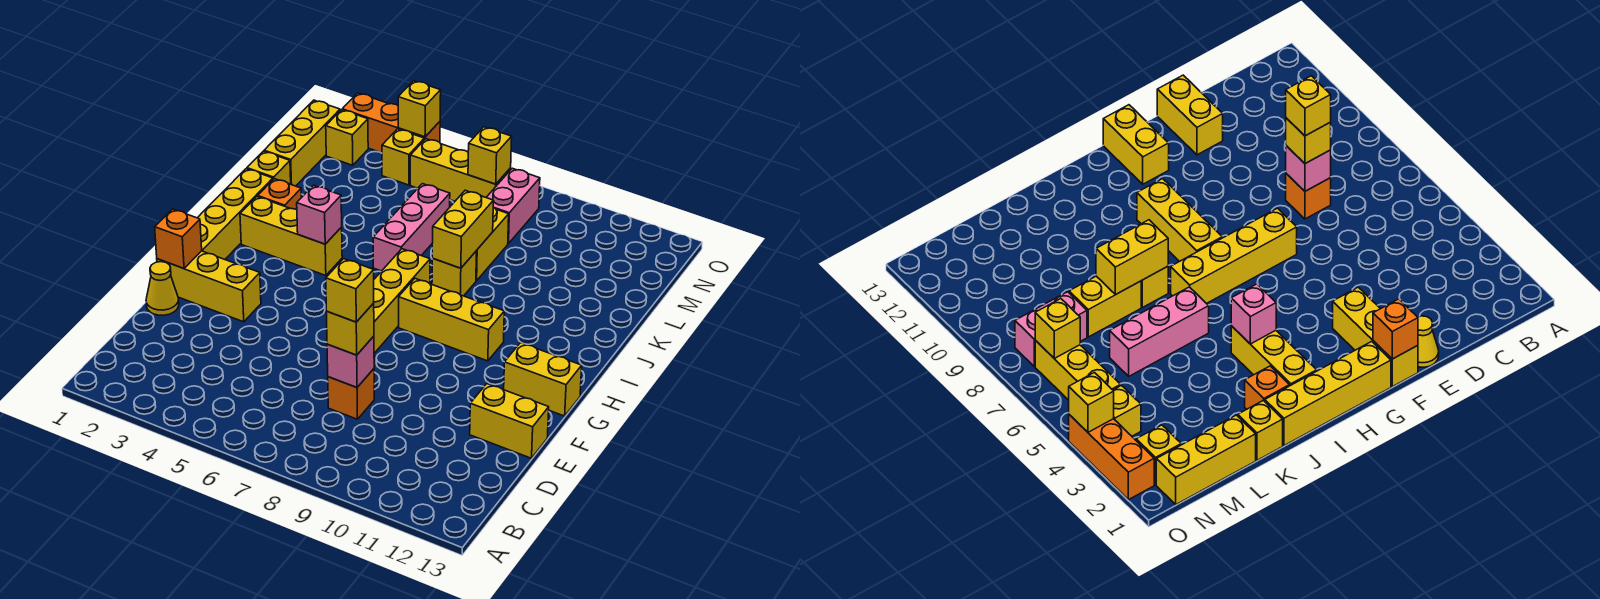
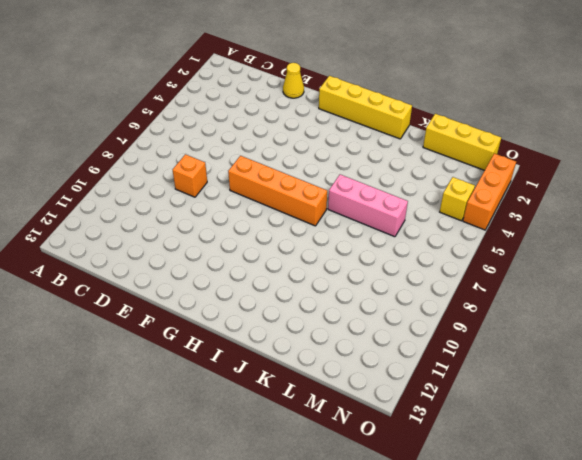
orange 1x4 brick [228,156,327,226] -> yellow 1x4 brick [374,249,430,353]
none -> yellow 1x2 brick [470,384,549,458]
none -> yellow 1x3 brick [157,251,261,322]
none -> yellow 1x2 brick [504,343,582,416]

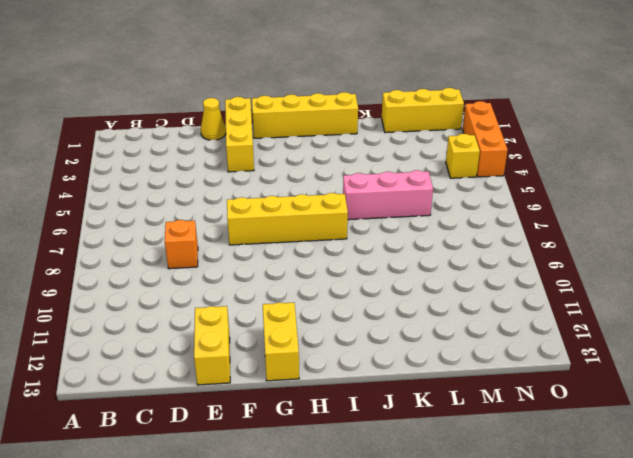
none -> yellow 1x3 brick [399,279,504,361]
none -> yellow 1x3 brick [240,197,342,276]
none -> orange 1x1 brick [258,179,301,210]

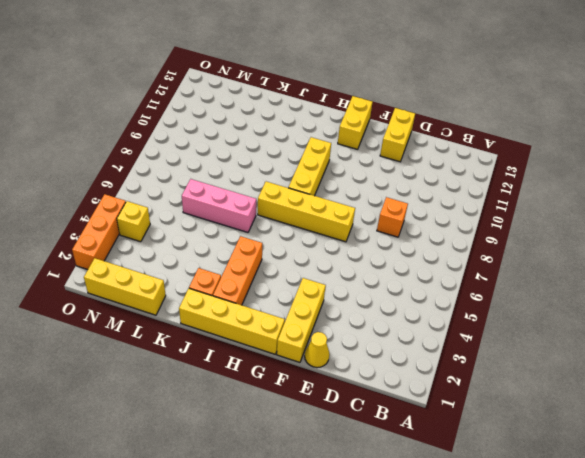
orange 1x3 brick [213,236,262,305] -> yellow 1x3 brick [240,197,342,276]
none -> yellow 1x1 brick [432,251,477,296]
none -> yellow 1x1 brick [247,151,291,184]
none -> yellow 1x2 brick [476,207,509,281]

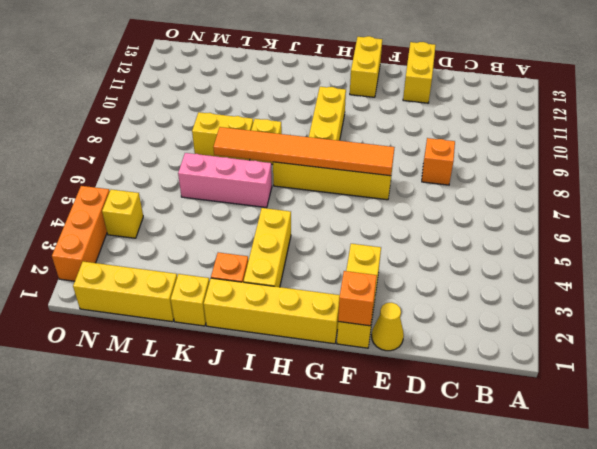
orange 1x6 tile [213,127,395,176] -> none
none -> pink 1x2 brick [486,168,540,244]
none -> yellow 1x1 brick [326,110,368,165]
none -> yellow 1x3 brick [410,139,511,201]

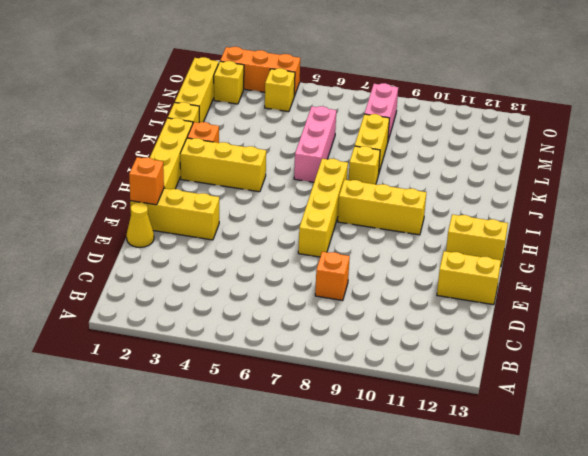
none -> yellow 1x3 brick [410,139,511,201]
none -> pink 1x1 brick [327,336,374,387]
none -> pink 1x1 brick [297,185,342,244]

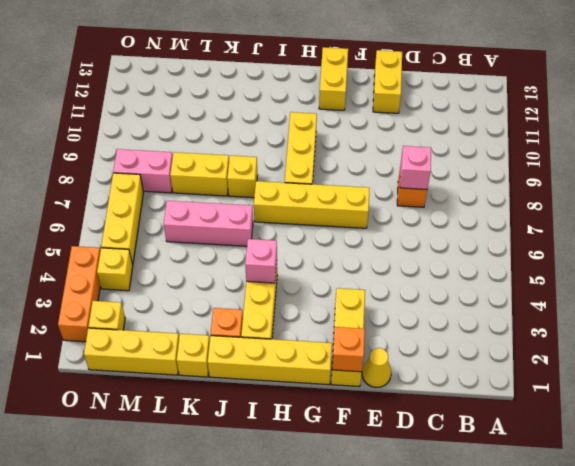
none -> yellow 1x2 brick [432,190,493,268]
none -> yellow 1x1 brick [468,127,512,184]
none -> yellow 1x1 brick [398,81,441,137]

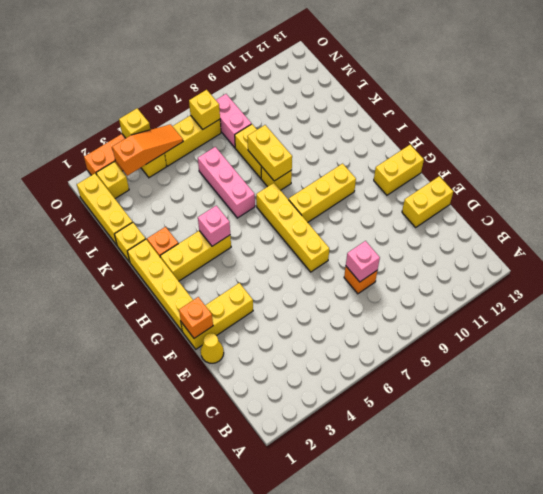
orange 1x3 slope [112,124,183,176] -> none
none -> yellow 1x1 brick [326,303,374,355]
none -> yellow 1x1 brick [326,259,374,322]

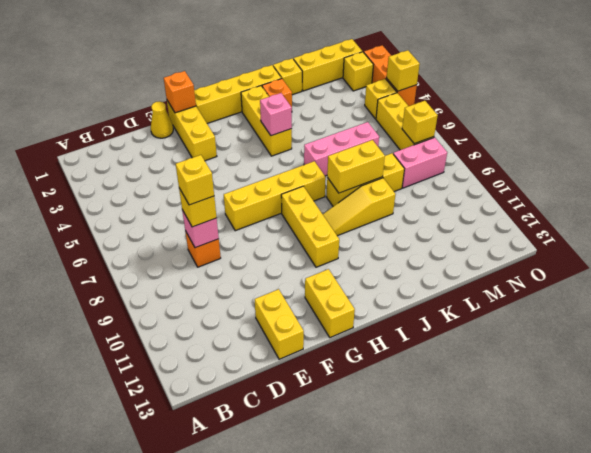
yellow 1x3 slope [323,178,395,236] -> none

